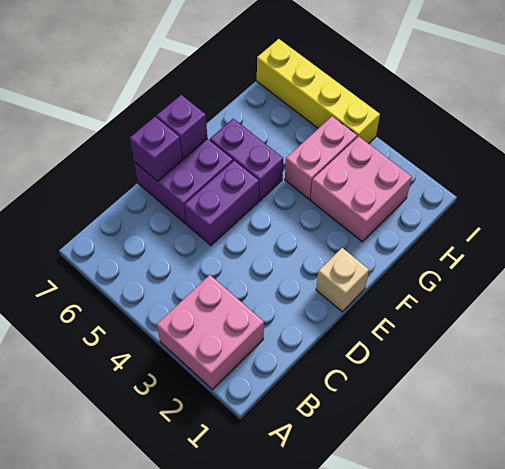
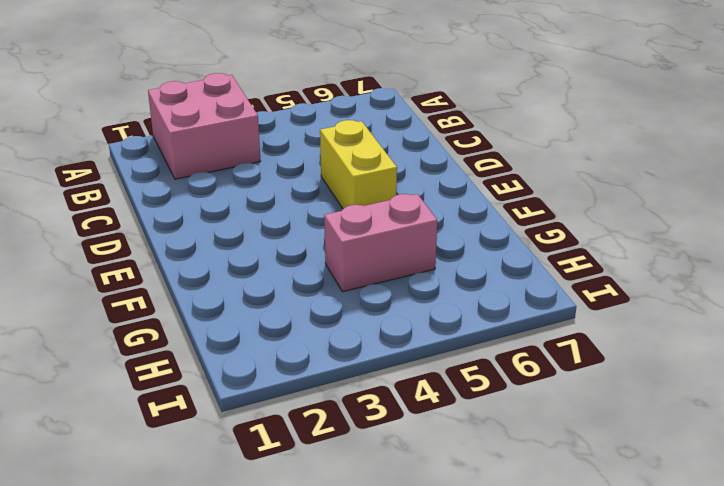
yellow 1x2 brick [320,120,397,209] -> purple 1x2 brick [185,161,259,245]
pink 1x2 brick [324,194,437,292] -> pink 1x2 brick turned to [285,116,357,199]
none -> purple 2x2 brick [134,139,233,224]
none -> tan 1x1 brick [316,248,369,312]

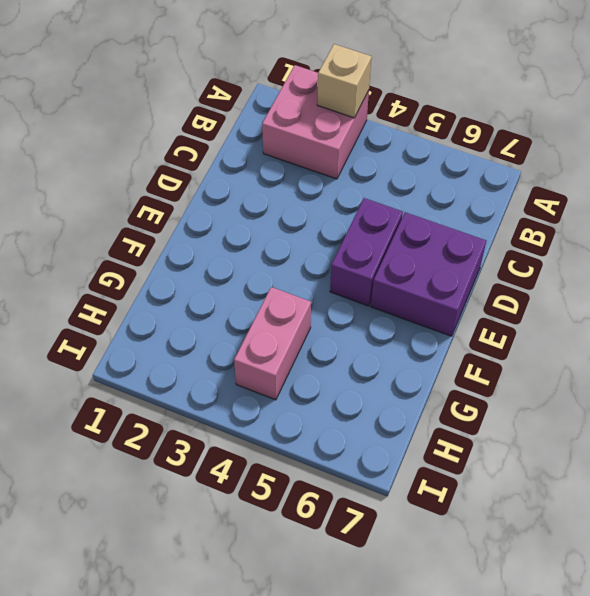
tan 1x1 brick [317,44,372,118] -> tan 1x1 brick moved to [316,248,369,312]
none -> purple 1x2 brick [210,119,283,200]
none -> pink 2x2 brick [311,136,412,242]

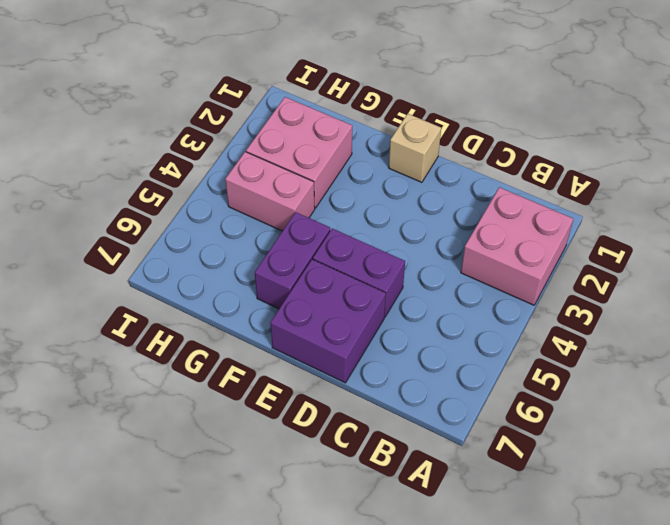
none -> yellow 1x4 brick [257,39,380,144]
none -> purple 1x1 brick [130,117,182,181]

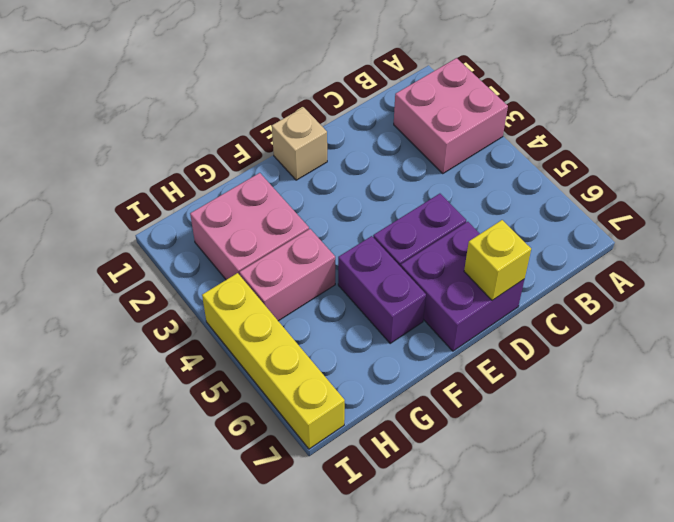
yellow 1x1 brick [464,220,531,300] -> purple 1x1 brick [130,117,182,181]
none -> purple 1x1 brick [156,95,207,159]

